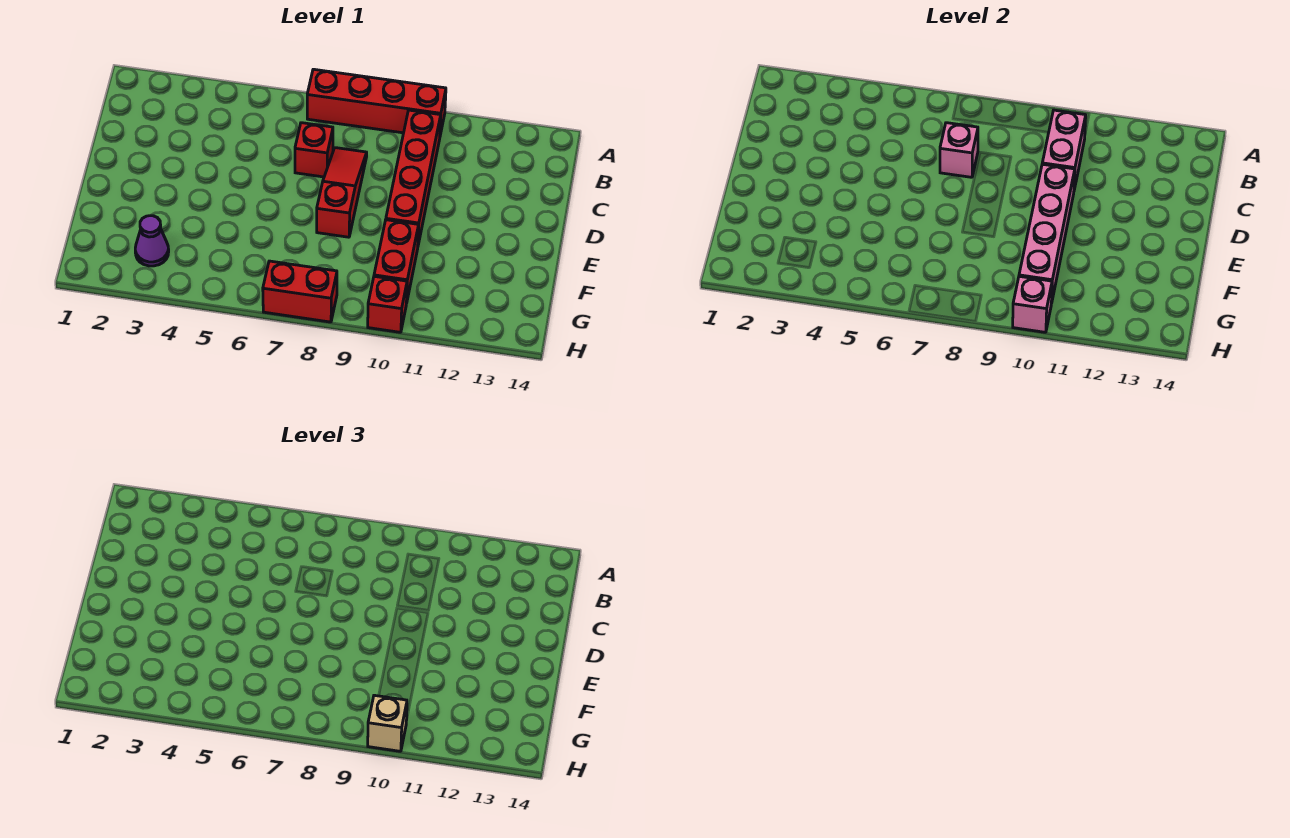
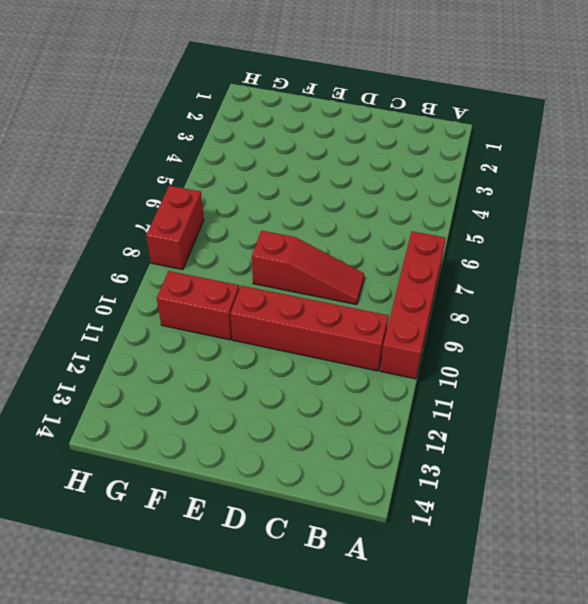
none -> red 1x1 brick [295,123,333,177]
none -> purple 1x1 cone [135,216,169,266]
none -> red 1x1 brick [368,276,407,332]

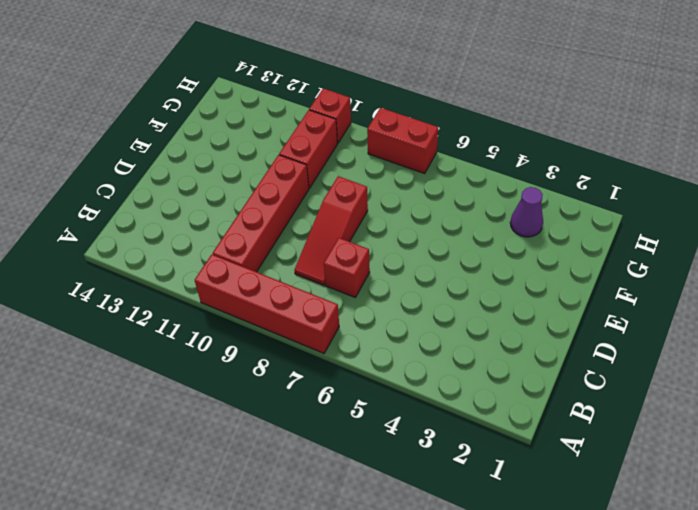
none -> pink 1x2 brick [1042,110,1086,190]
none -> pink 1x1 brick [940,123,978,177]
none -> pink 1x4 brick [1019,164,1075,303]

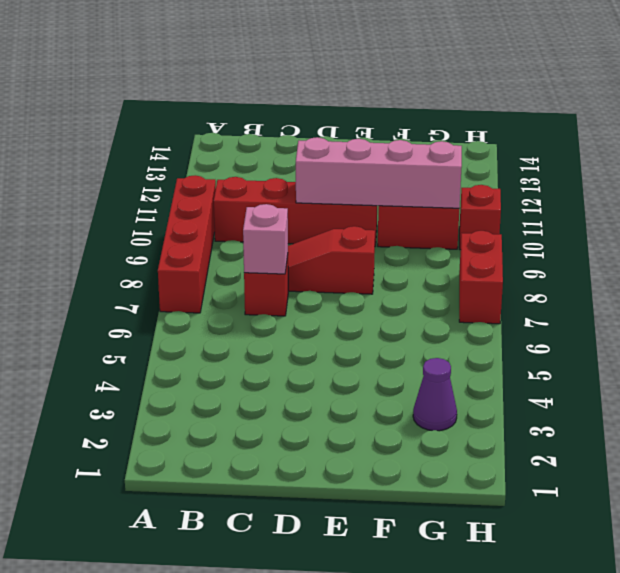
none -> pink 1x2 brick [1042,110,1086,190]
none -> pink 1x1 brick [1013,276,1052,332]
none -> tan 1x1 brick [368,695,407,751]

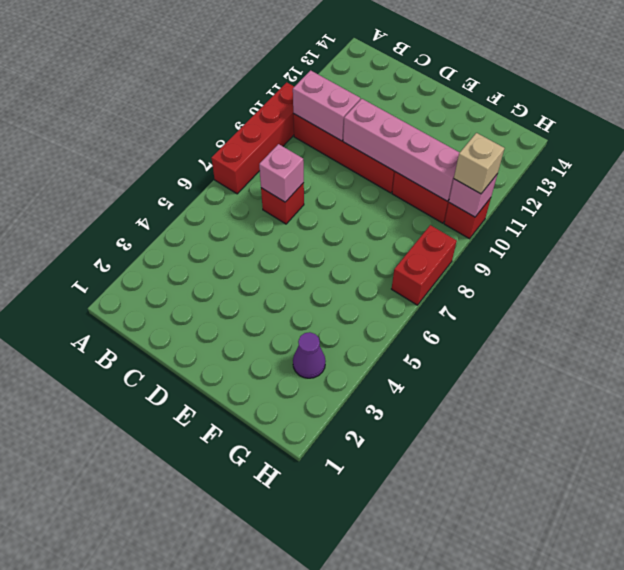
none -> red 1x3 slope [317,148,367,237]

